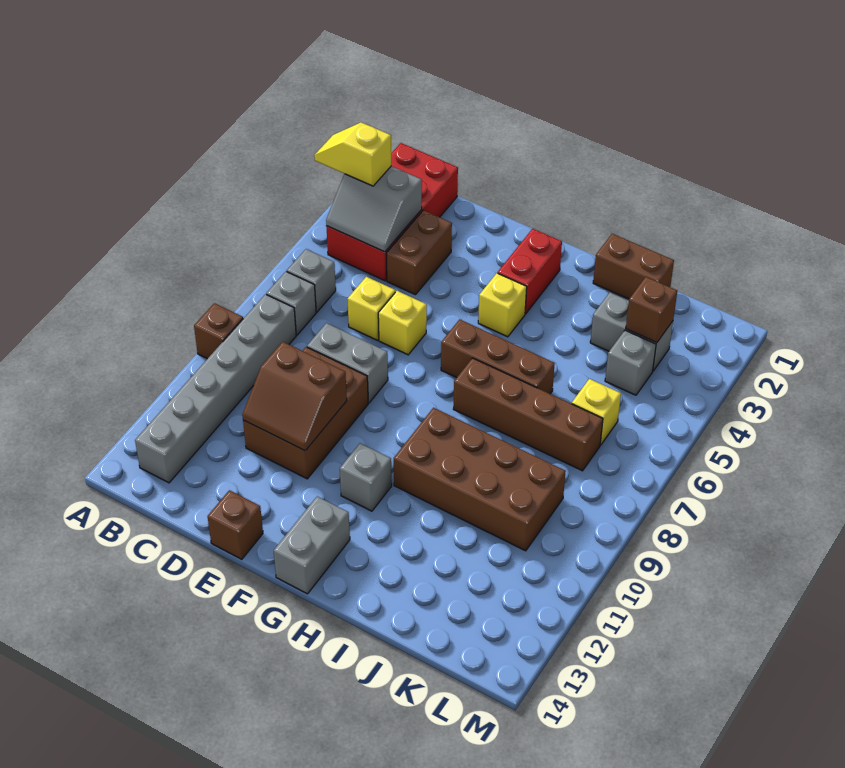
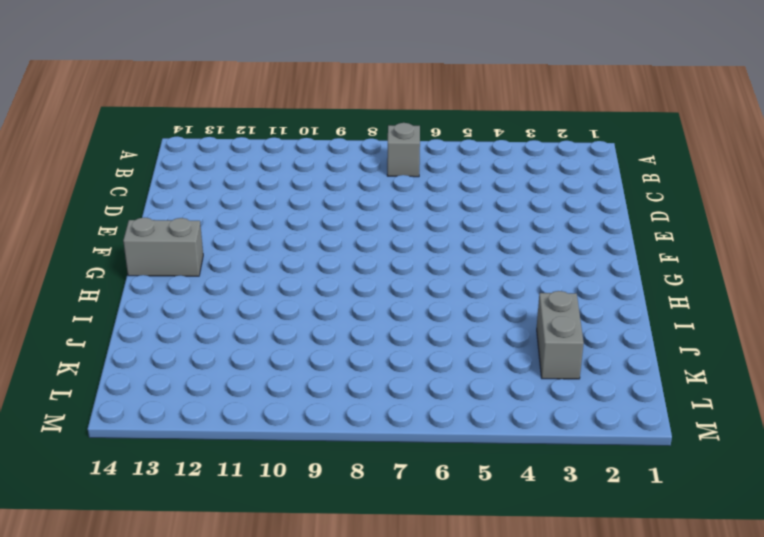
none -> brown 1x1 brick [194,303,243,359]
none -> red 2x4 brick [326,143,458,281]
none -> grey 1x1 brick [287,249,336,312]

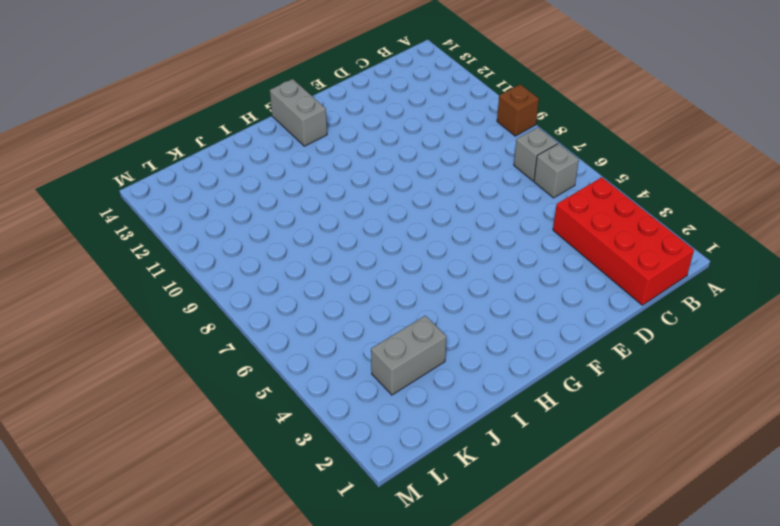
none -> grey 1x6 brick [135,294,296,483]
none -> brown 1x2 brick [386,210,452,295]
none -> yellow 1x1 brick [347,277,395,340]

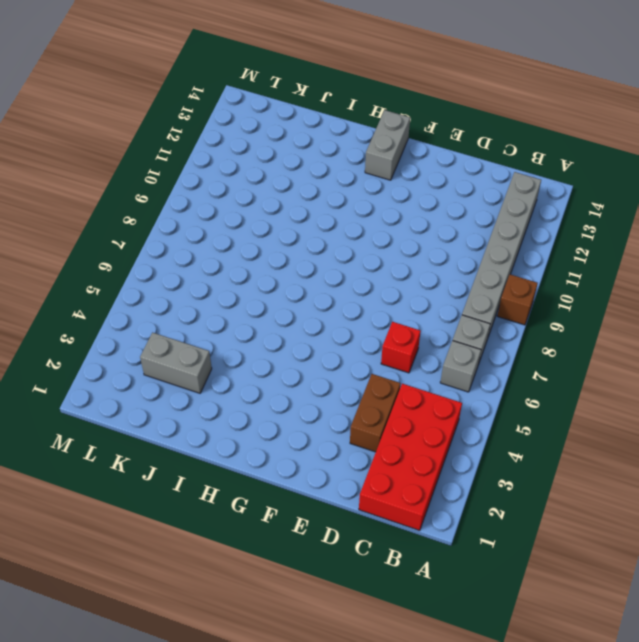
red 1x1 brick [381,322,421,373] -> yellow 1x1 brick [347,277,395,340]
none -> grey 1x2 brick [307,323,388,403]
none -> brown 2x3 brick [243,347,368,479]
none -> yellow 1x1 brick [378,291,427,355]

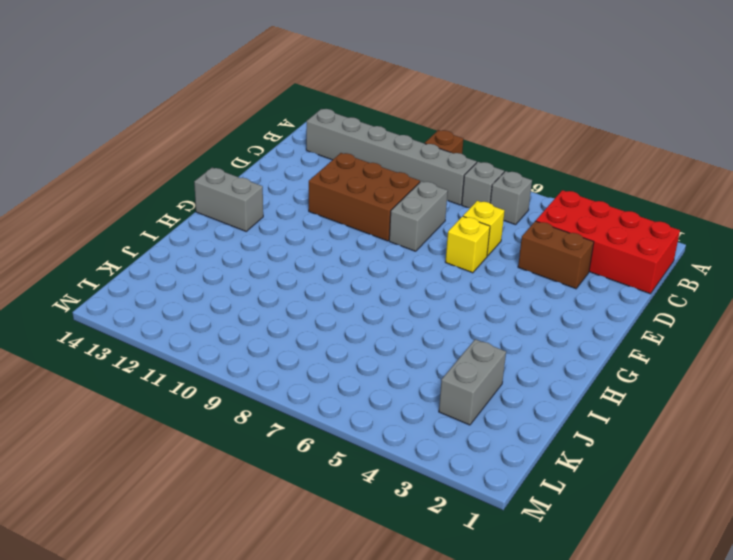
none -> brown 1x1 brick [207,490,263,559]
none -> red 1x2 brick [498,229,562,314]
none -> yellow 1x1 brick [478,273,527,337]

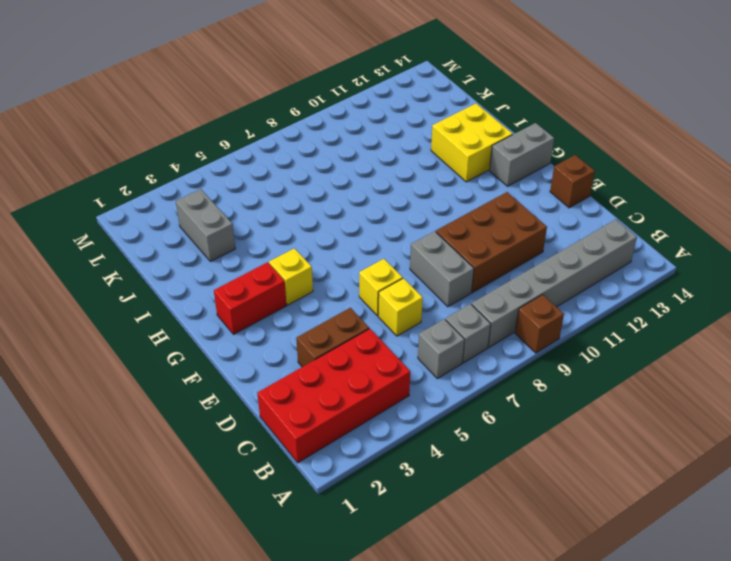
yellow 2x2 brick [431,103,513,182] -> none
none -> brown 1x3 brick [441,319,555,394]
none -> grey 1x1 brick [340,443,392,511]
none -> brown 1x4 brick [454,358,603,471]

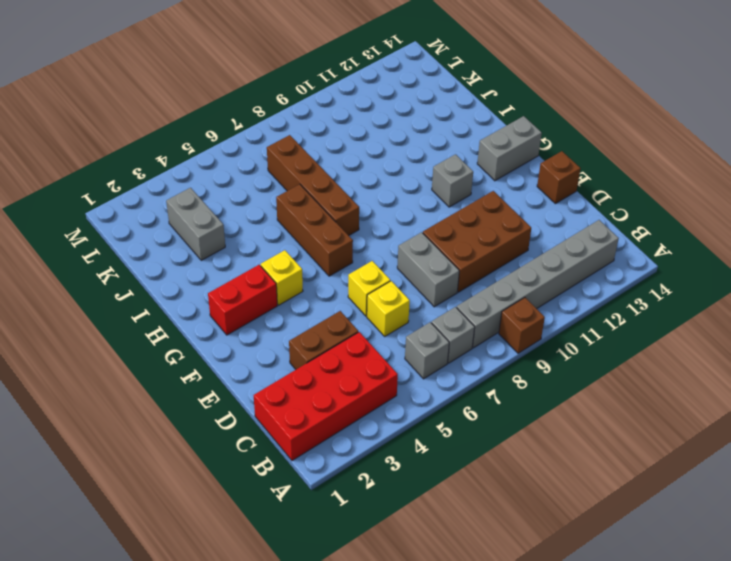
none -> brown 2x4 brick [394,408,566,551]
none -> brown 1x2 brick [593,234,674,299]
none -> grey 1x1 brick [605,330,656,395]

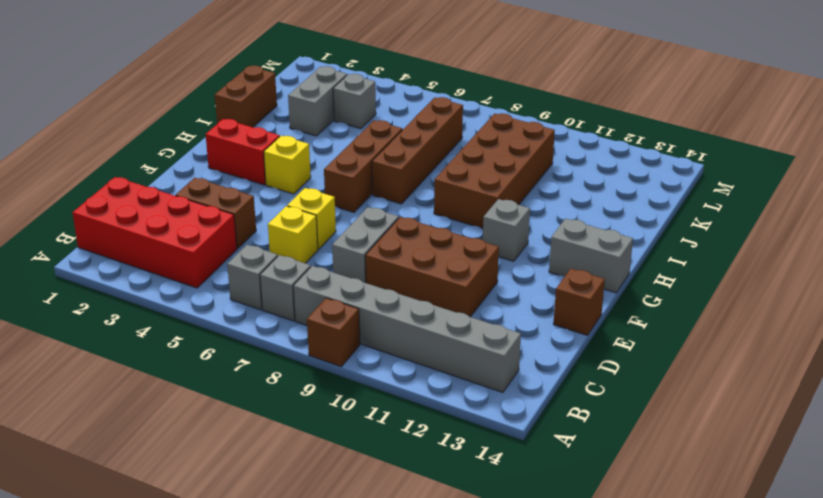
none -> yellow 1x1 brick [571,379,621,445]
none -> grey 2x2 slope [326,166,422,252]
none -> brown 2x2 slope [242,342,347,451]

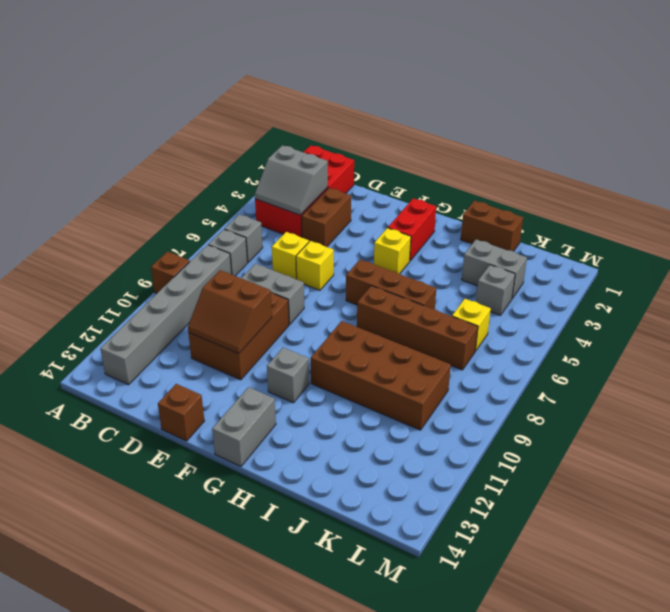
none -> brown 1x1 brick [626,277,677,343]
none -> yellow 1x2 slope [314,122,391,186]

